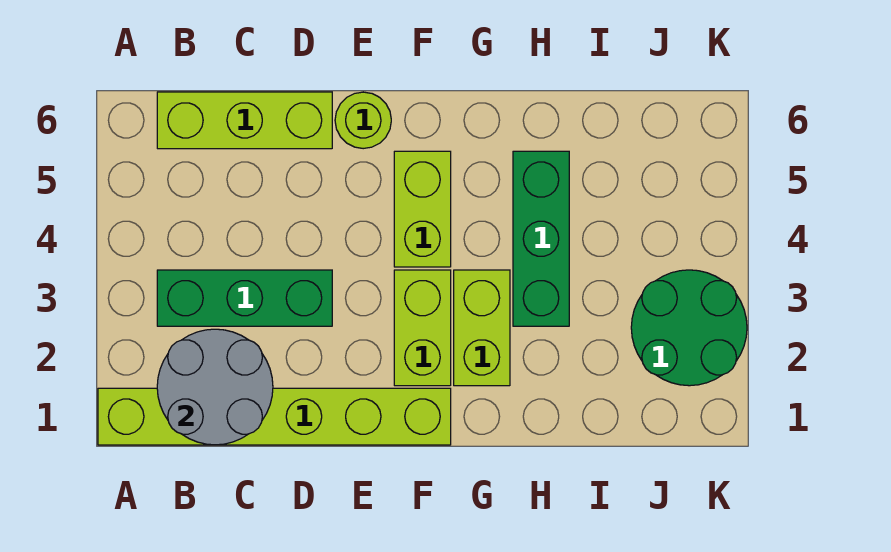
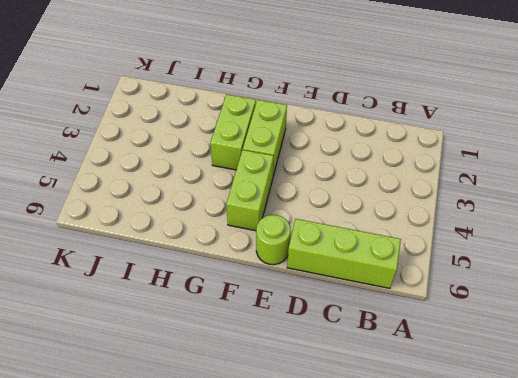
none -> lime 1x6 brick [98,388,451,445]
none -> green 1x3 brick [157,270,332,326]

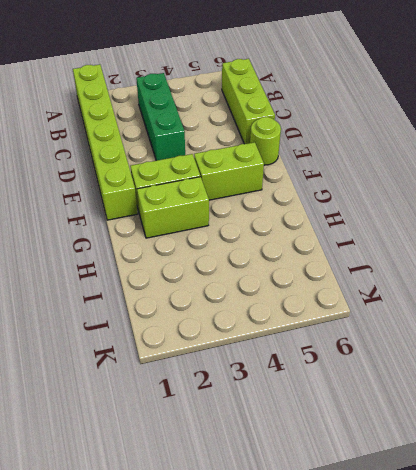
none -> green 1x3 brick [513,151,569,326]
none -> green 2x2 round brick [631,270,747,386]

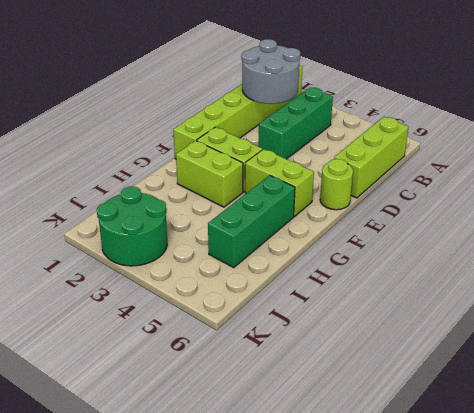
green 1x3 brick [208,176,295,268] -> green 1x3 brick turned to [513,151,569,326]

